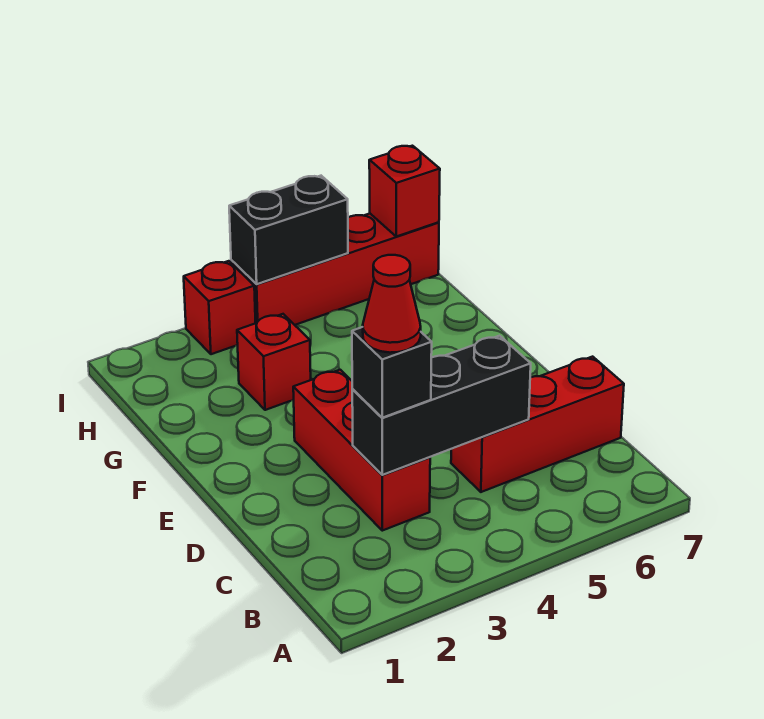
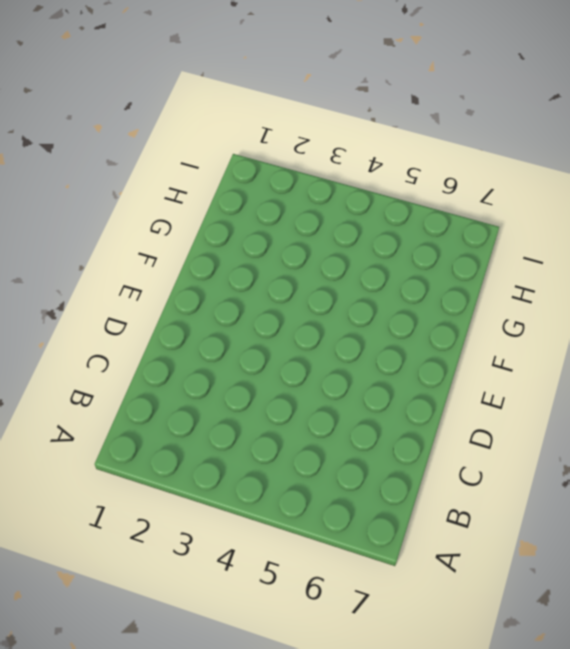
none -> red 1x3 brick [293,370,430,531]
none -> red 1x3 brick [451,357,624,492]

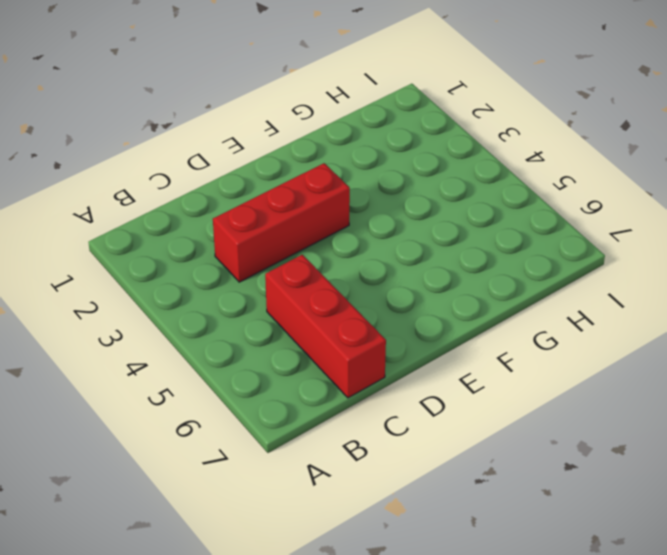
none -> red 1x1 brick [237,314,311,410]
none -> red 1x1 brick [184,261,255,354]

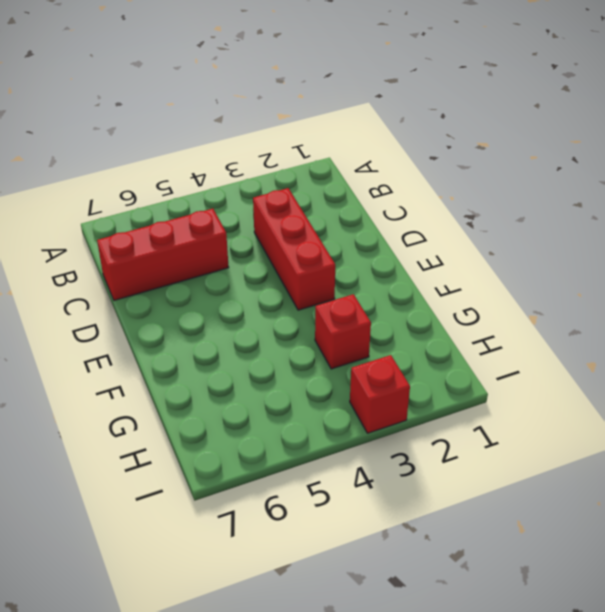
none -> red 1x4 brick [231,214,439,325]
none -> black 1x3 brick [352,336,531,475]

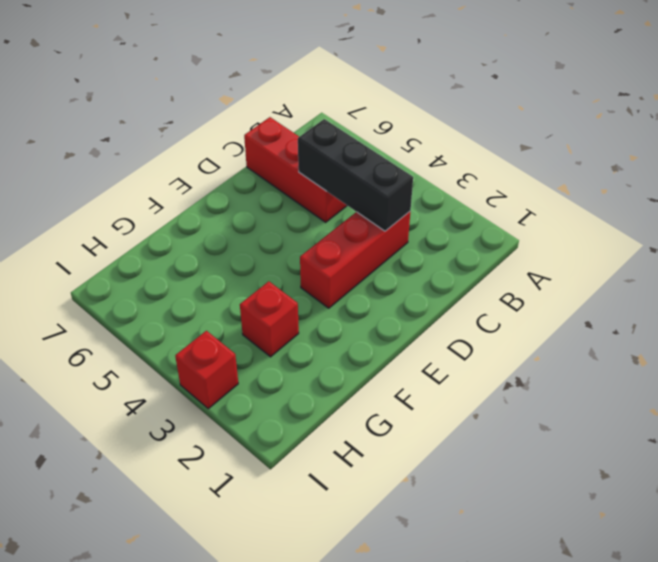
none -> red 1x4 brick [231,214,439,325]
none -> black 1x2 brick [229,176,348,284]

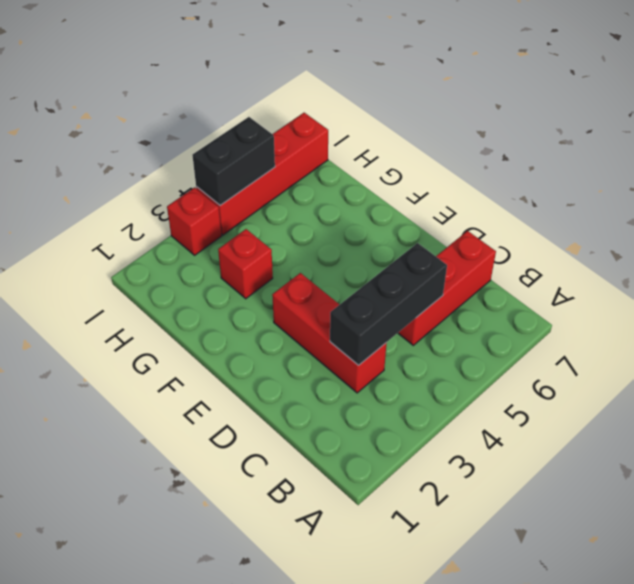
none -> red 1x1 brick [369,146,440,236]
none -> black 1x1 brick [352,327,432,418]

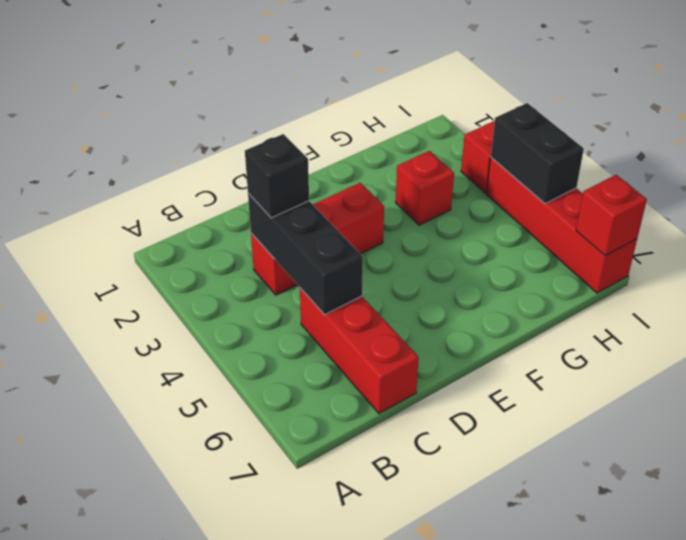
none -> red 1x1 cone [363,255,421,353]

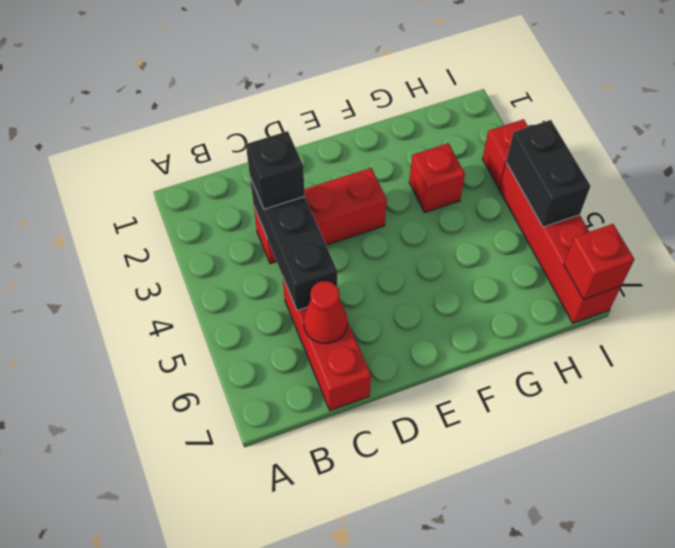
red 1x1 cone [304,281,347,344] -> red 1x1 cone moved to [363,255,421,353]

